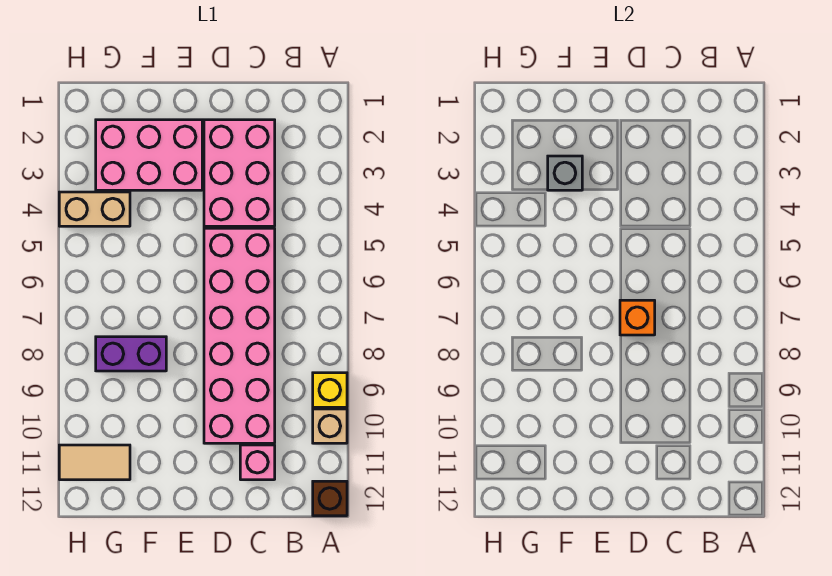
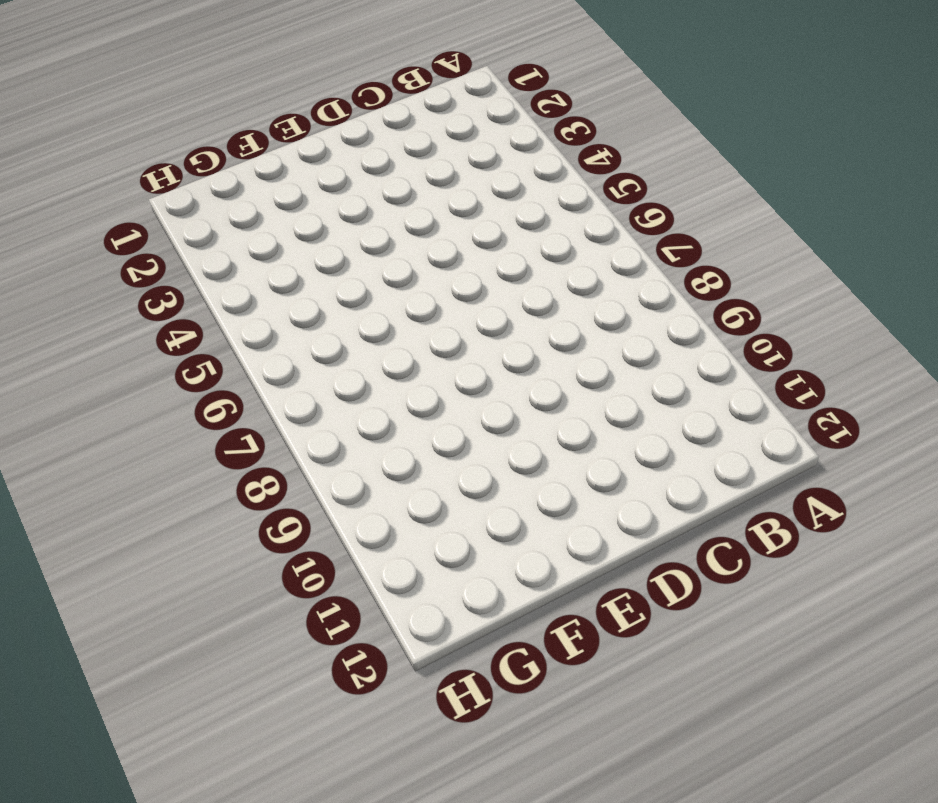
none -> yellow 1x1 brick [313,373,347,407]
none -> tan 1x1 brick [313,409,347,443]
none -> brown 1x1 brick [313,481,347,516]

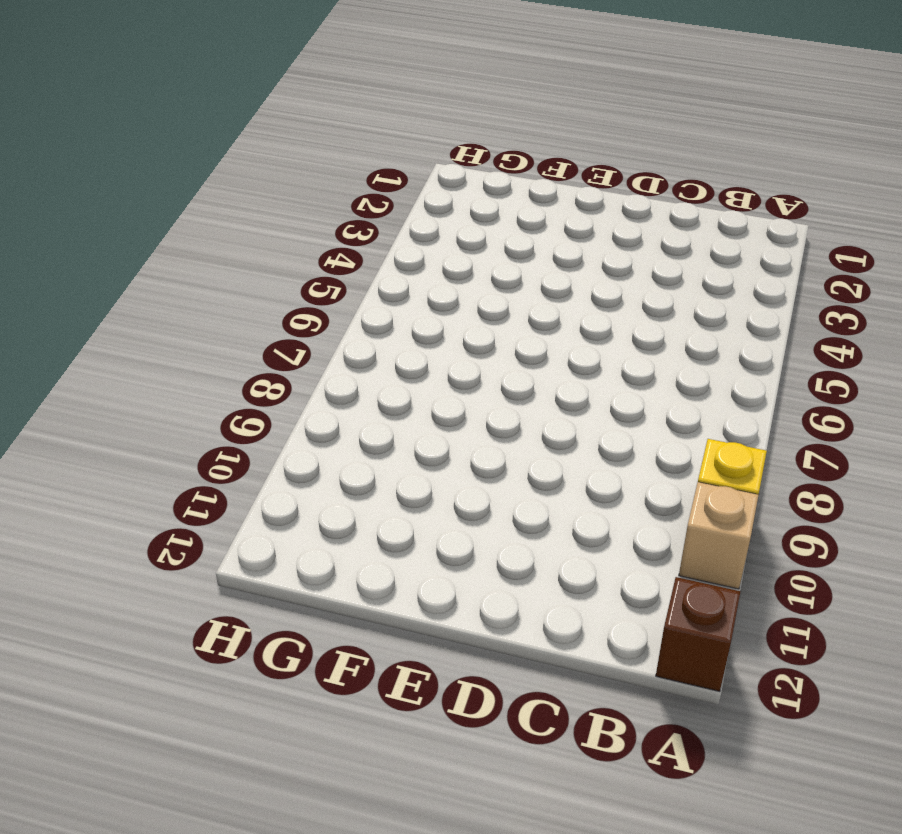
none -> pink 2x3 brick [204,120,275,226]
none -> pink 2x6 brick [204,228,275,443]
none -> pink 1x1 brick [240,445,275,480]

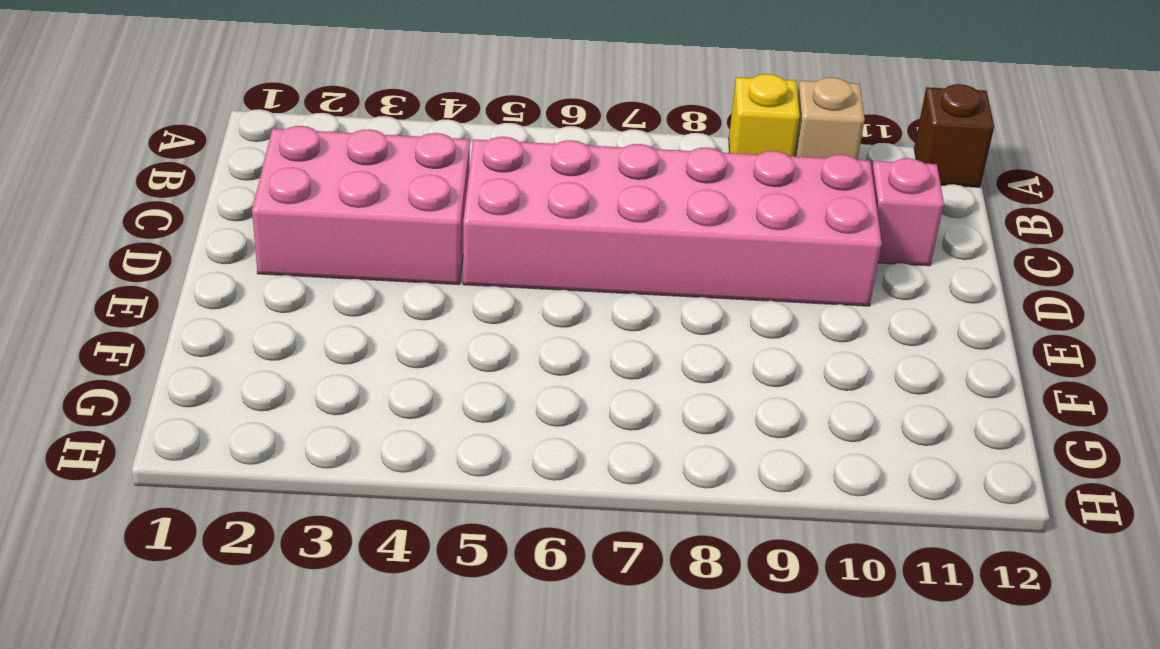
none -> pink 2x3 brick [96,120,202,190]
none -> purple 1x2 brick [96,337,166,371]
none -> tan 1x2 brick [59,192,130,226]

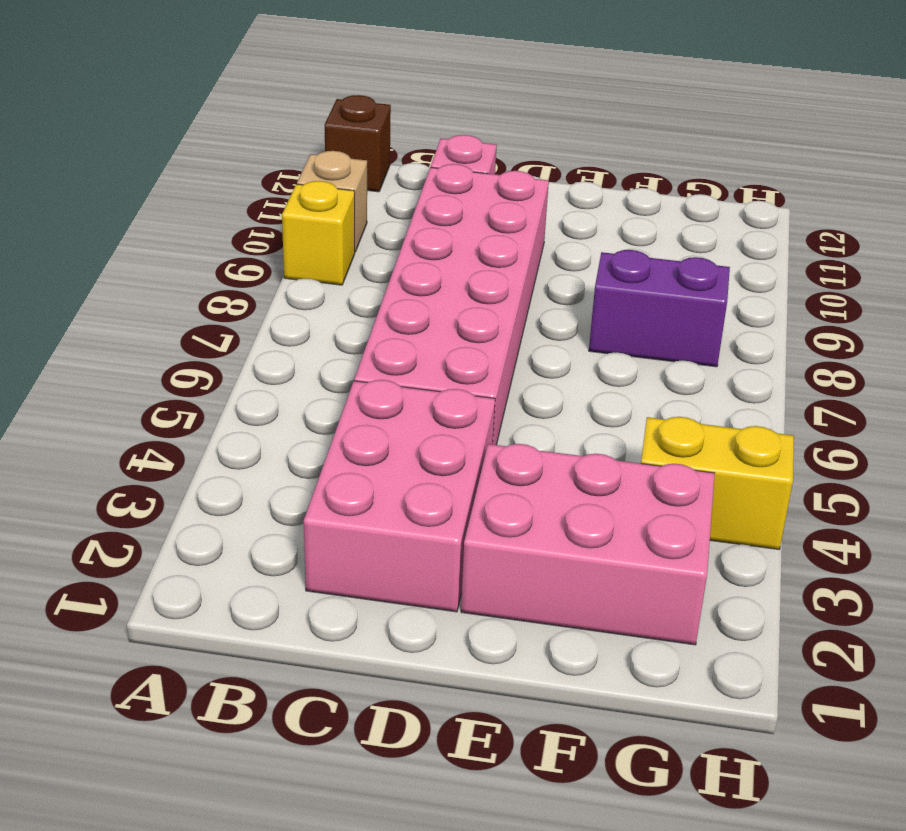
yellow 1x2 brick [641,417,794,549] -> tan 1x2 brick [59,192,130,226]
none -> tan 1x2 tile [59,445,130,480]
none -> orange 1x1 brick [620,300,655,335]
none -> grey 1x1 brick [548,156,582,190]

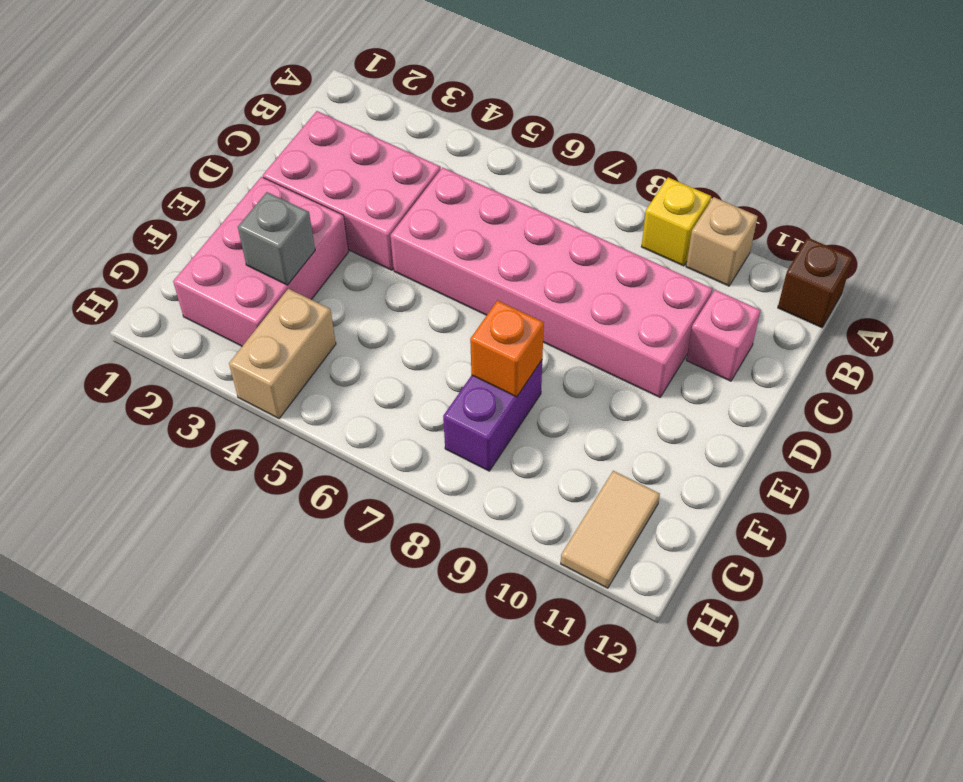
orange 1x1 brick [470,301,544,397] -> orange 1x1 brick moved to [620,300,655,335]

